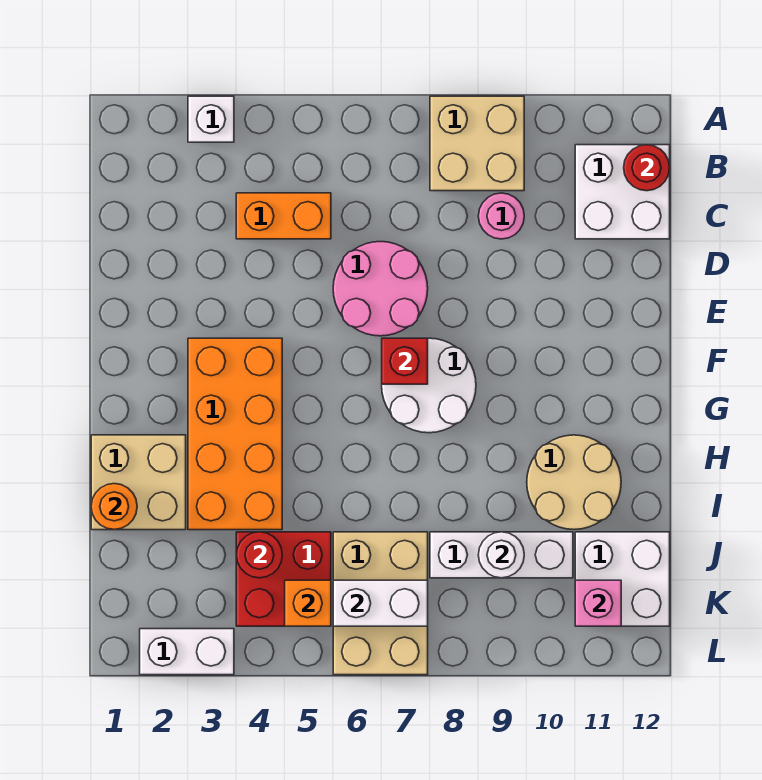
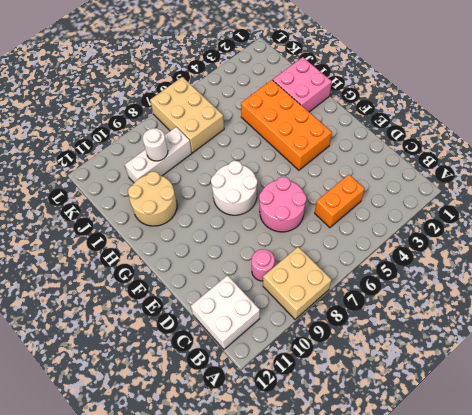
pink 2x2 brick [273,57,332,112] -> tan 2x2 brick [91,435,186,530]
none -> white 1x1 brick [188,96,234,142]
none -> red 2x2 brick [236,532,331,626]
none -> white 2x2 brick [575,532,670,626]

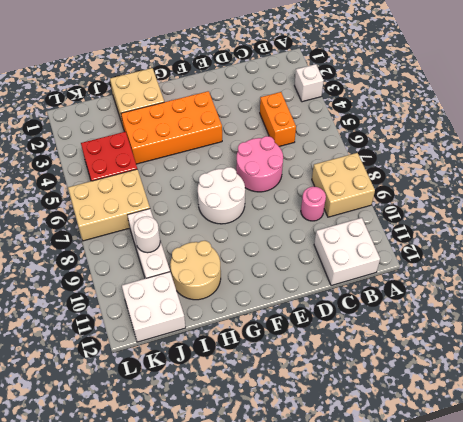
none -> white 1x2 brick [140,629,234,675]
none -> red 1x1 round brick [624,145,670,191]
none -> red 1x1 brick [382,338,428,384]

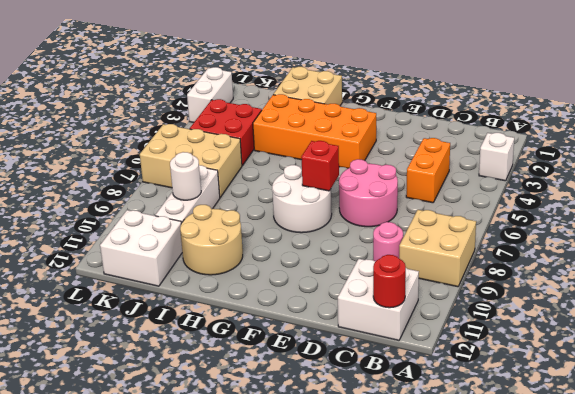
none -> orange 1x1 round brick [91,484,137,530]
none -> red 1x1 round brick [236,532,282,578]
none -> orange 1x1 brick [285,580,331,626]

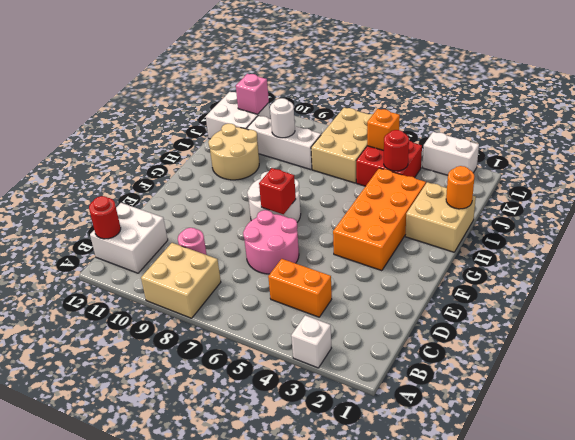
none -> white 1x2 brick [333,580,428,626]

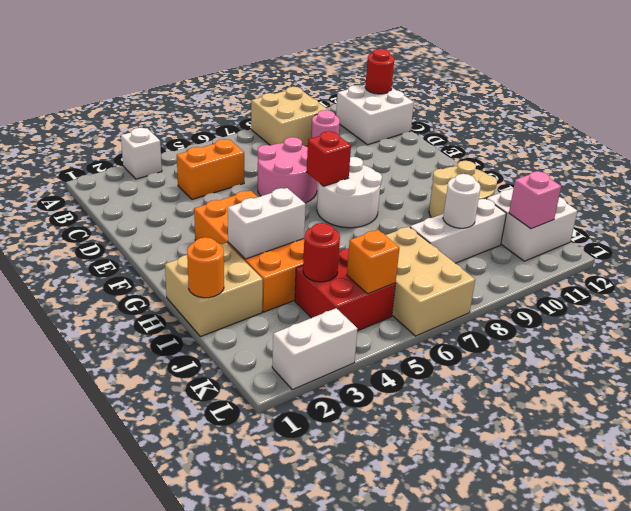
white 1x2 brick [228,188,306,259] -> white 1x2 brick moved to [333,580,428,626]

